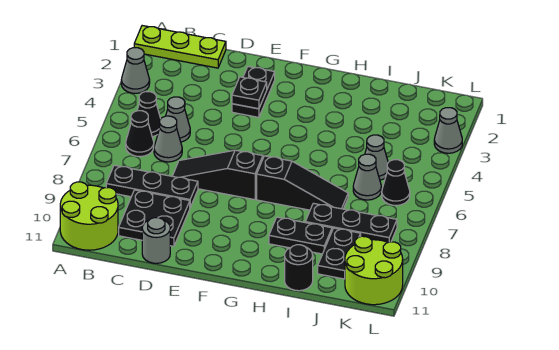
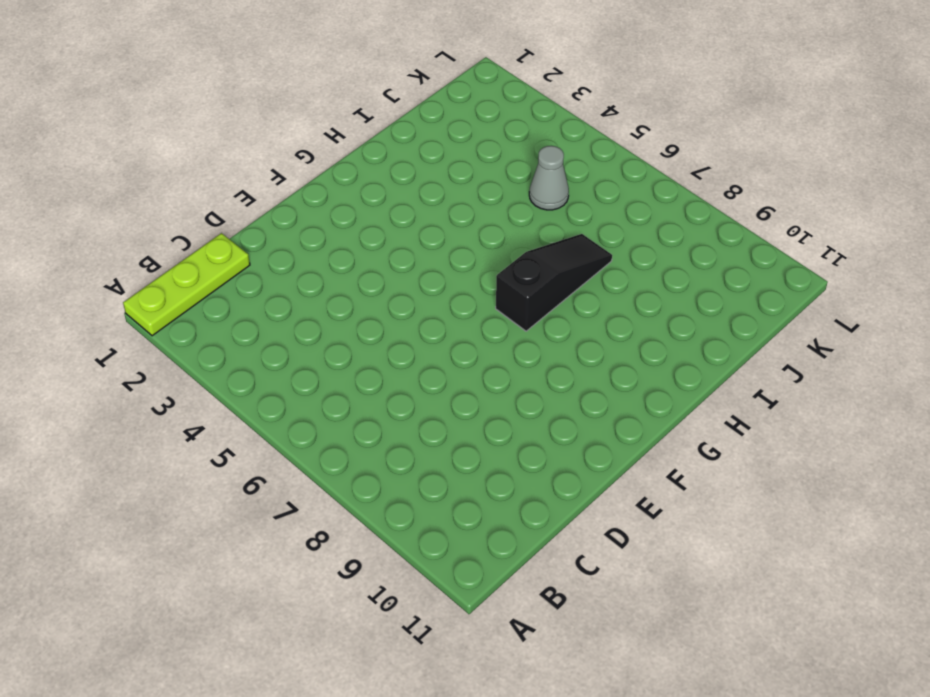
none -> grey 1x1 cone [121,48,150,93]
none -> lime 2x2 round brick [60,182,118,250]
none -> black 1x1 cone [137,92,161,137]

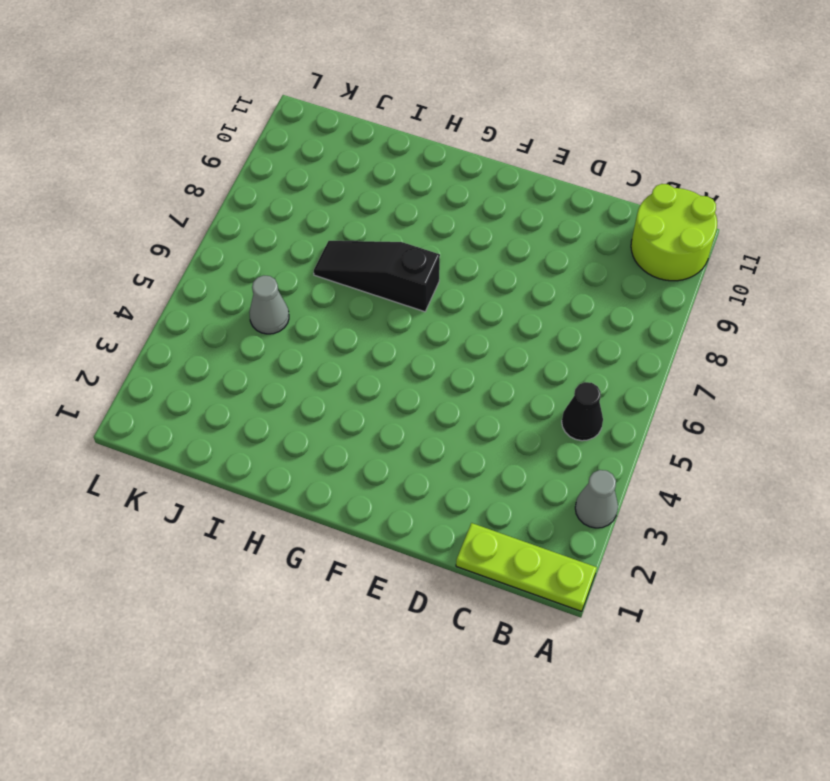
none -> black 1x1 cone [126,111,154,157]
none -> black 1x3 plate [106,165,198,207]
none -> grey 1x1 cone [166,97,190,142]

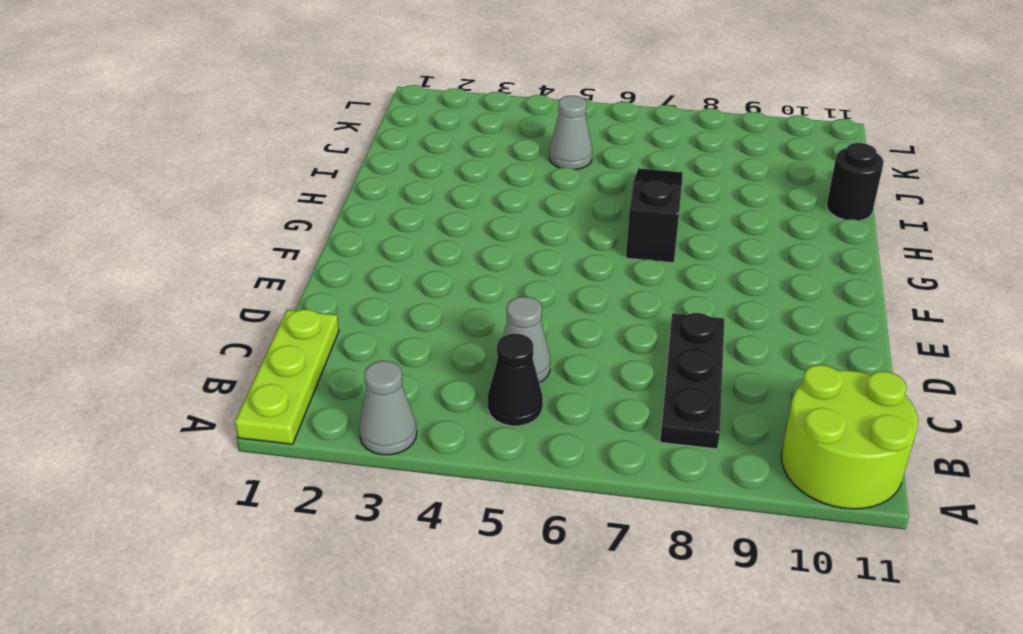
none -> black 1x1 cone [126,111,154,157]
none -> grey 1x1 cone [154,116,182,162]
none -> black 2x2 plate [119,190,190,246]

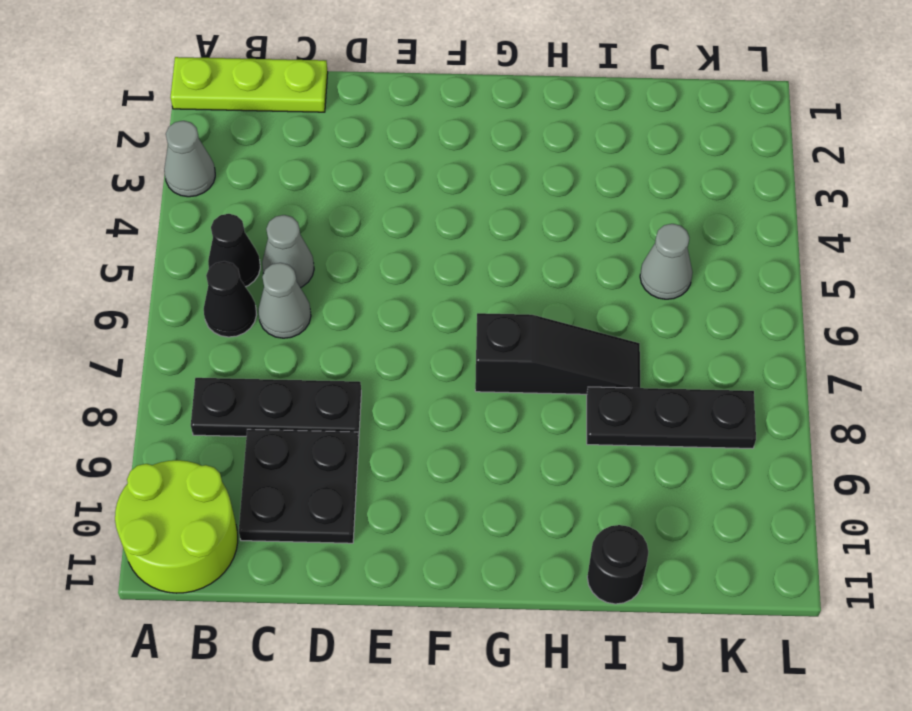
none -> black 1x3 slope [173,150,263,200]
none -> grey 1x1 round brick [142,218,170,263]
none -> black 1x2 plate [232,67,275,117]

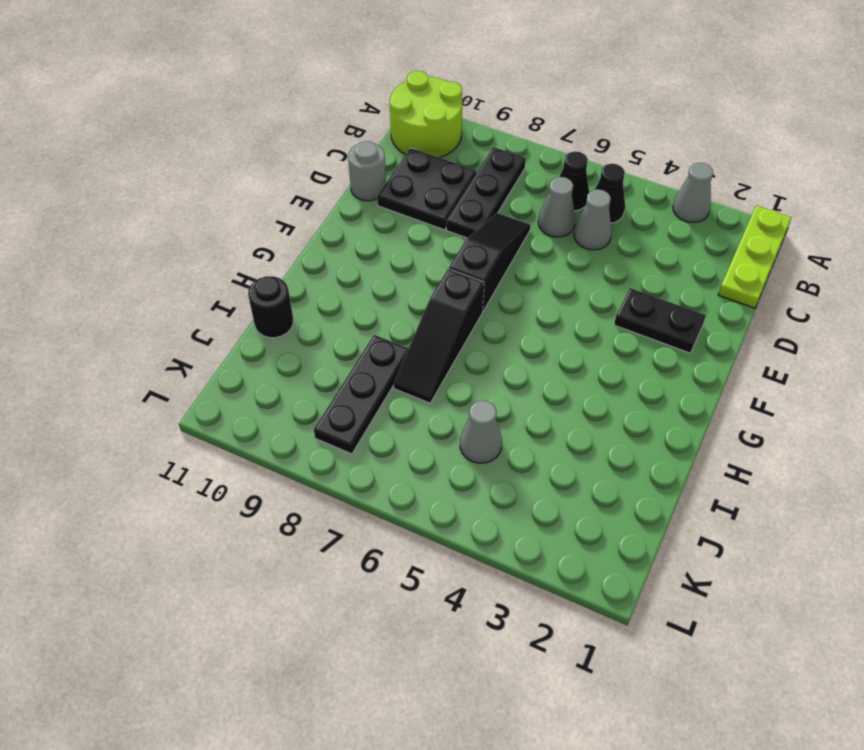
none -> black 1x2 plate [269,217,332,254]
none -> grey 1x1 cone [353,154,381,200]
none -> black 1x2 plate [318,228,361,279]

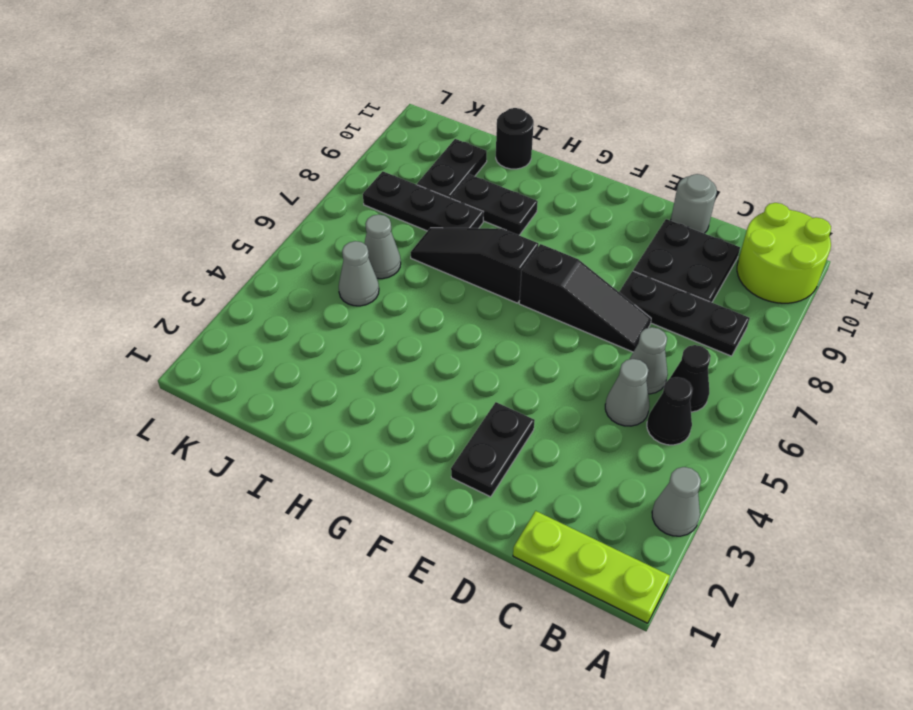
none -> black 1x1 cone [382,160,410,205]
none -> lime 2x2 round brick [345,236,403,305]
none -> grey 1x1 cone [434,108,462,153]

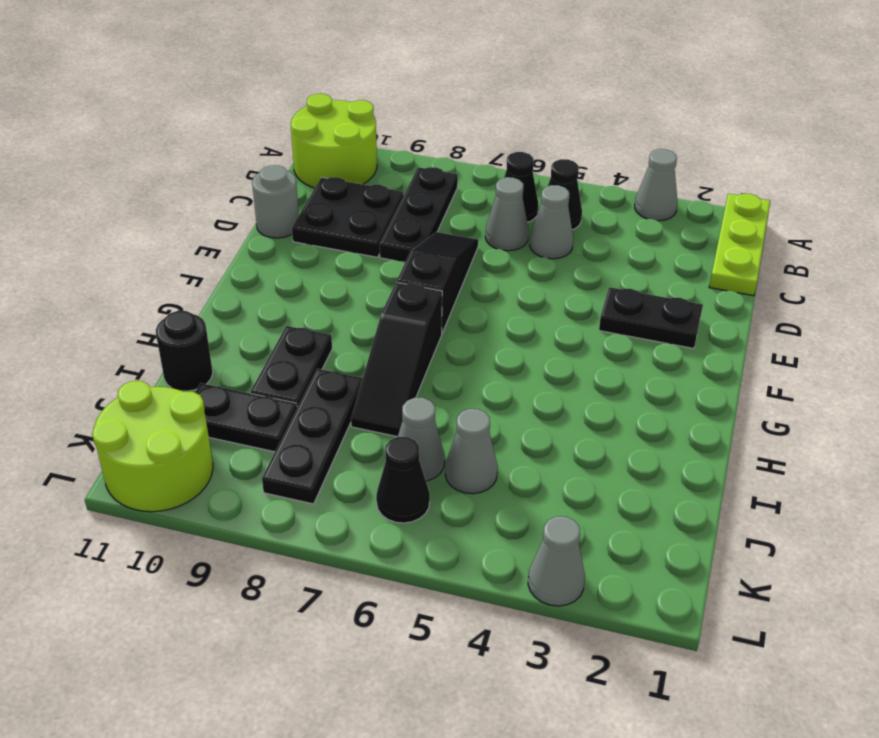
none -> black 1x1 plate [232,77,267,109]

